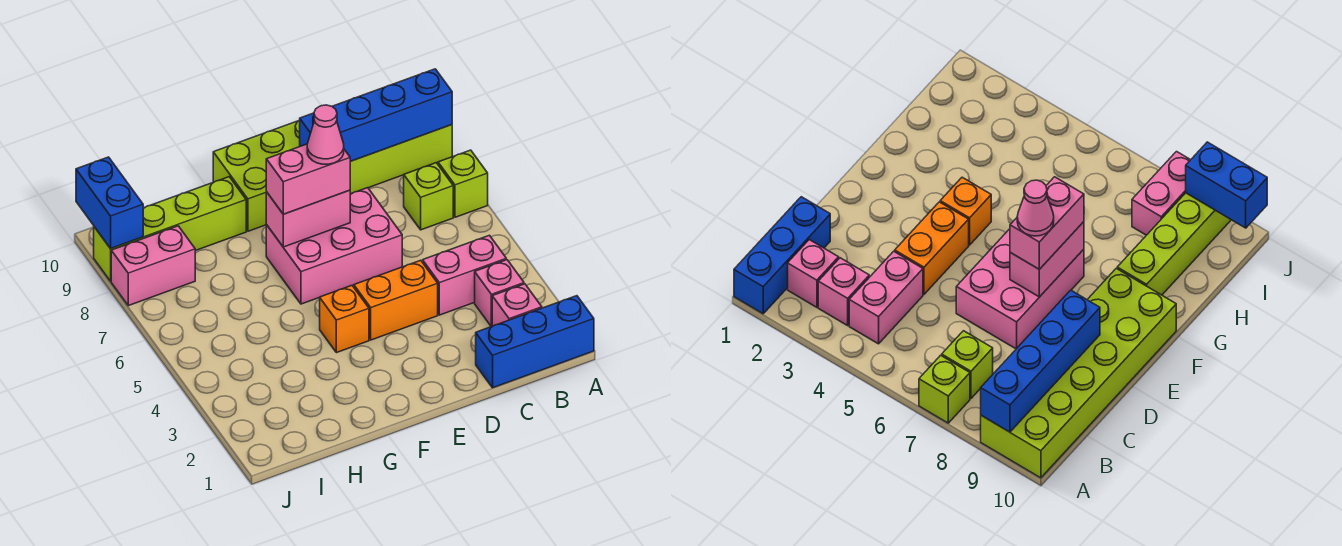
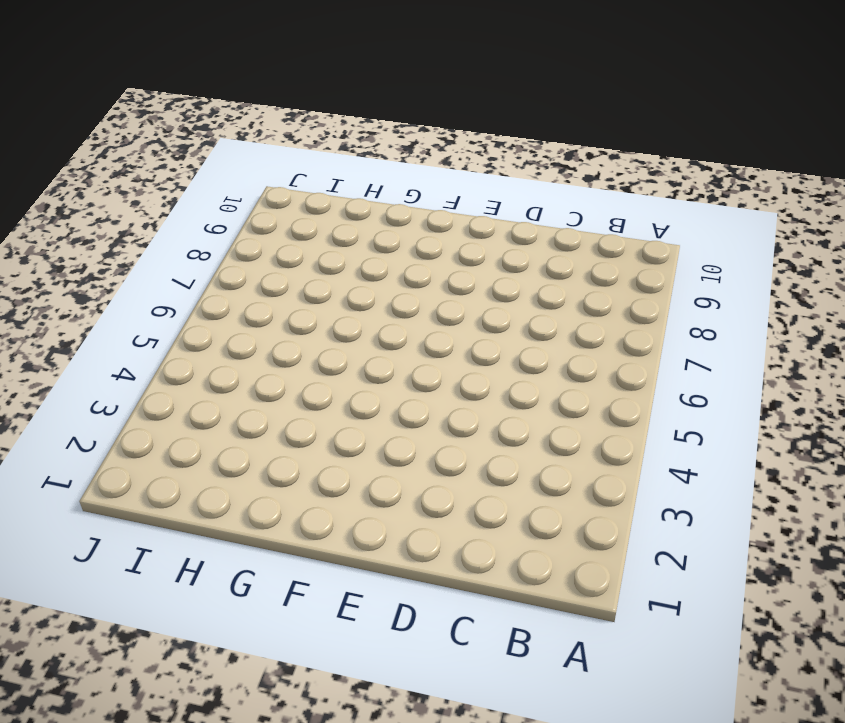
none -> blue 1x3 brick [476,296,594,388]
none -> lime 1x1 brick [438,150,488,217]
none -> lime 2x6 brick [213,121,453,231]

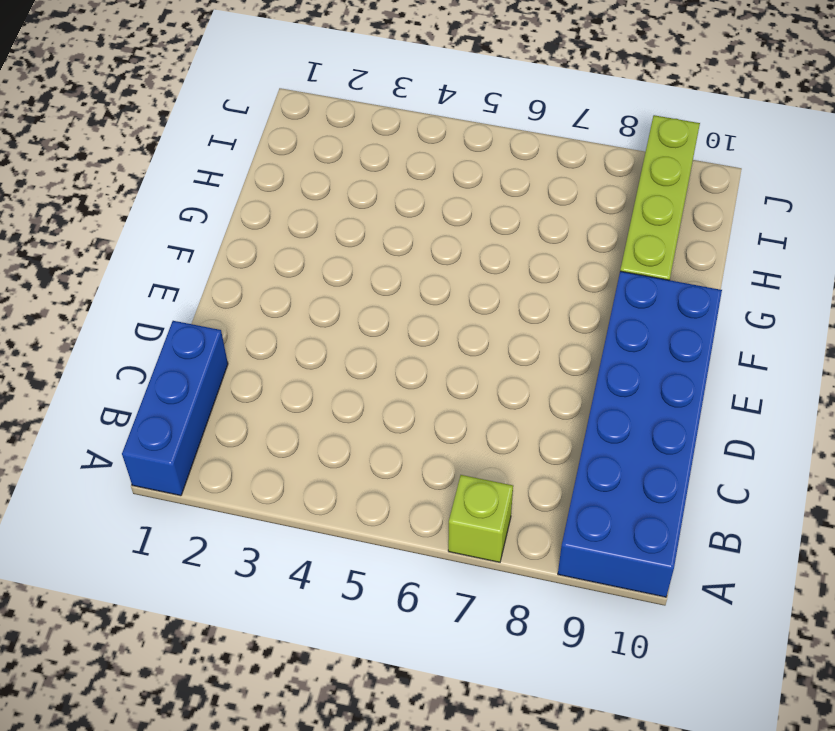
blue 2x6 brick [558,271,722,597] -> lime 2x6 brick [213,121,453,231]
none -> pink 1x1 brick [492,284,542,326]
none -> pink 1x1 brick [475,260,524,326]
none -> pink 1x2 brick [423,235,506,315]

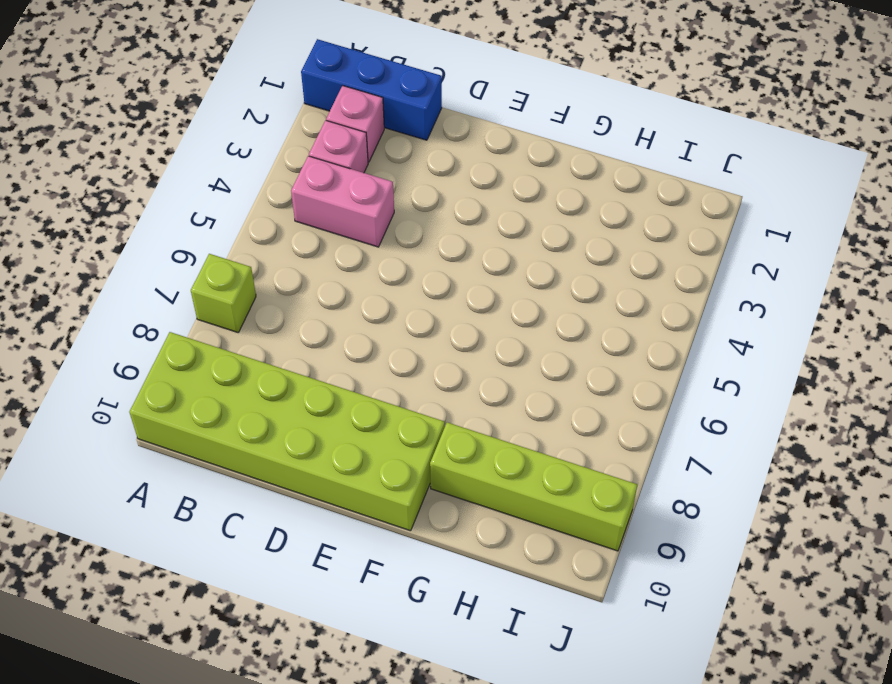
none -> lime 1x1 brick [404,163,453,230]
none -> orange 1x2 brick [354,260,438,340]
none -> pink 2x3 brick [266,188,402,304]

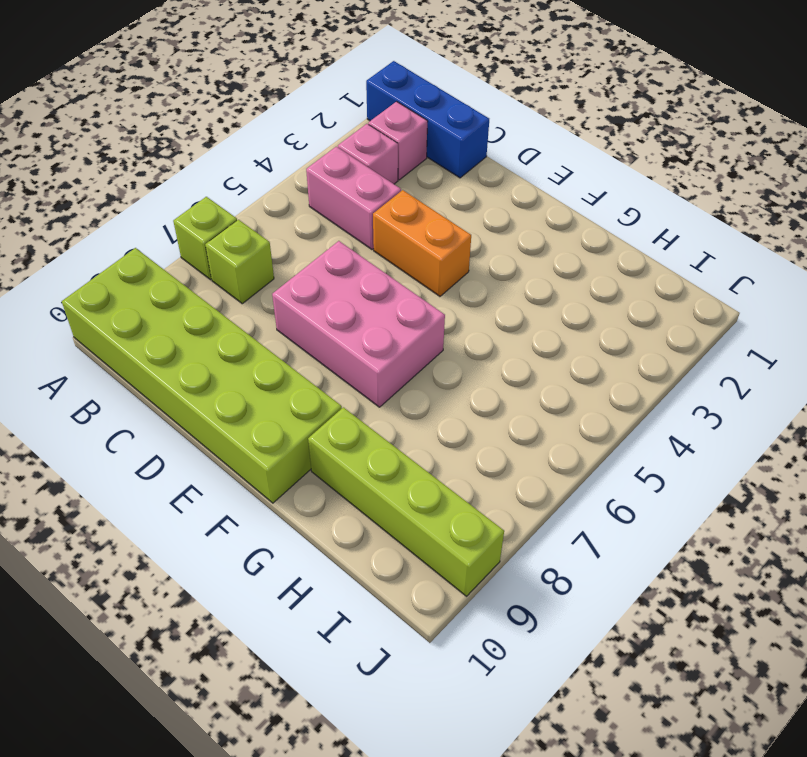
none -> orange 1x1 brick [320,286,369,353]
none -> pink 1x2 brick [111,226,195,306]
none -> blue 1x4 brick [299,69,452,161]

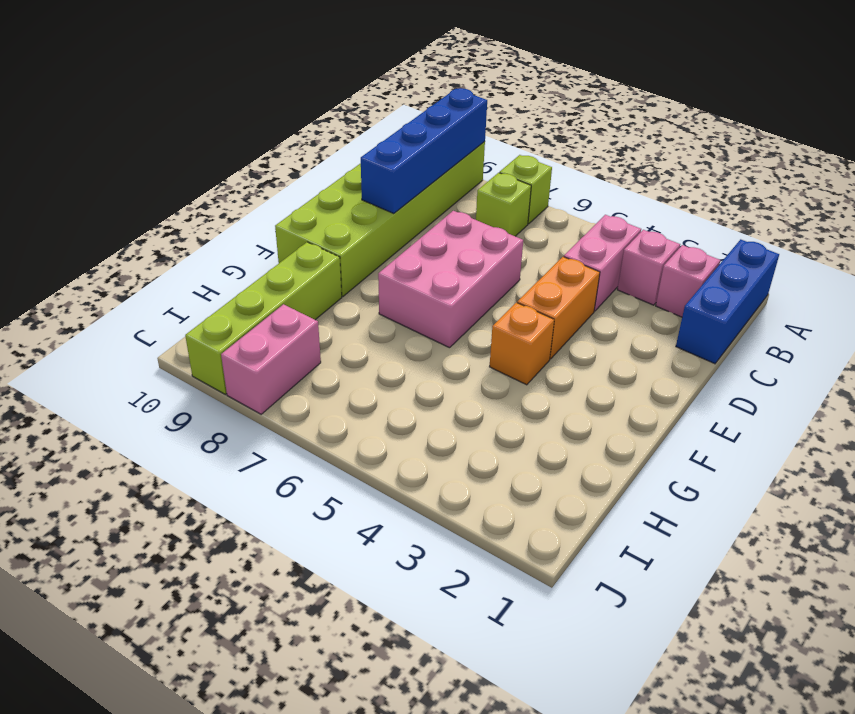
none -> pink 1x2 brick [266,190,350,247]
none -> blue 1x2 brick [76,157,143,249]
none -> pink 1x2 brick [266,144,351,214]

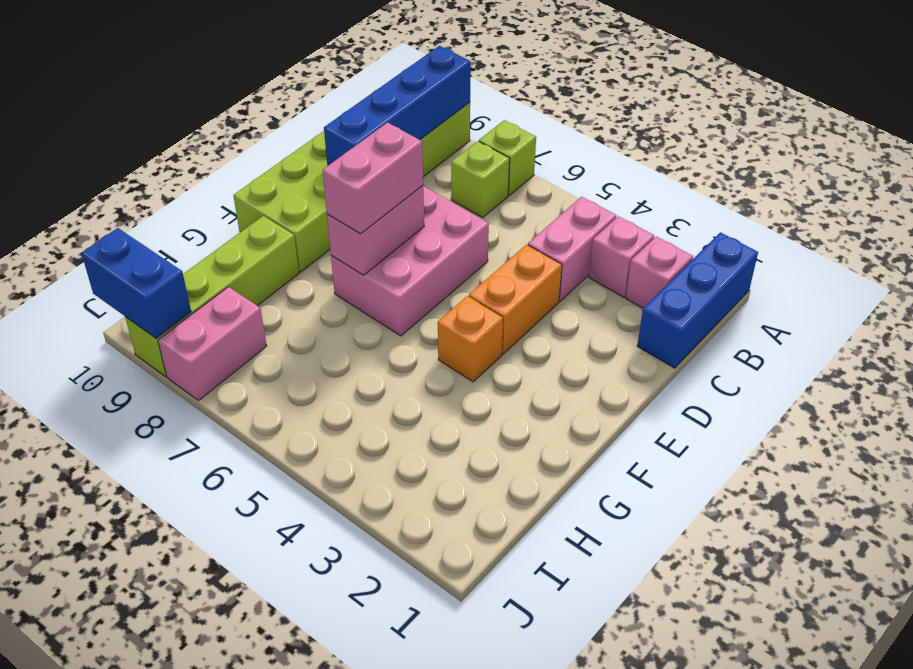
none -> pink 1x1 cone [307,105,344,164]

